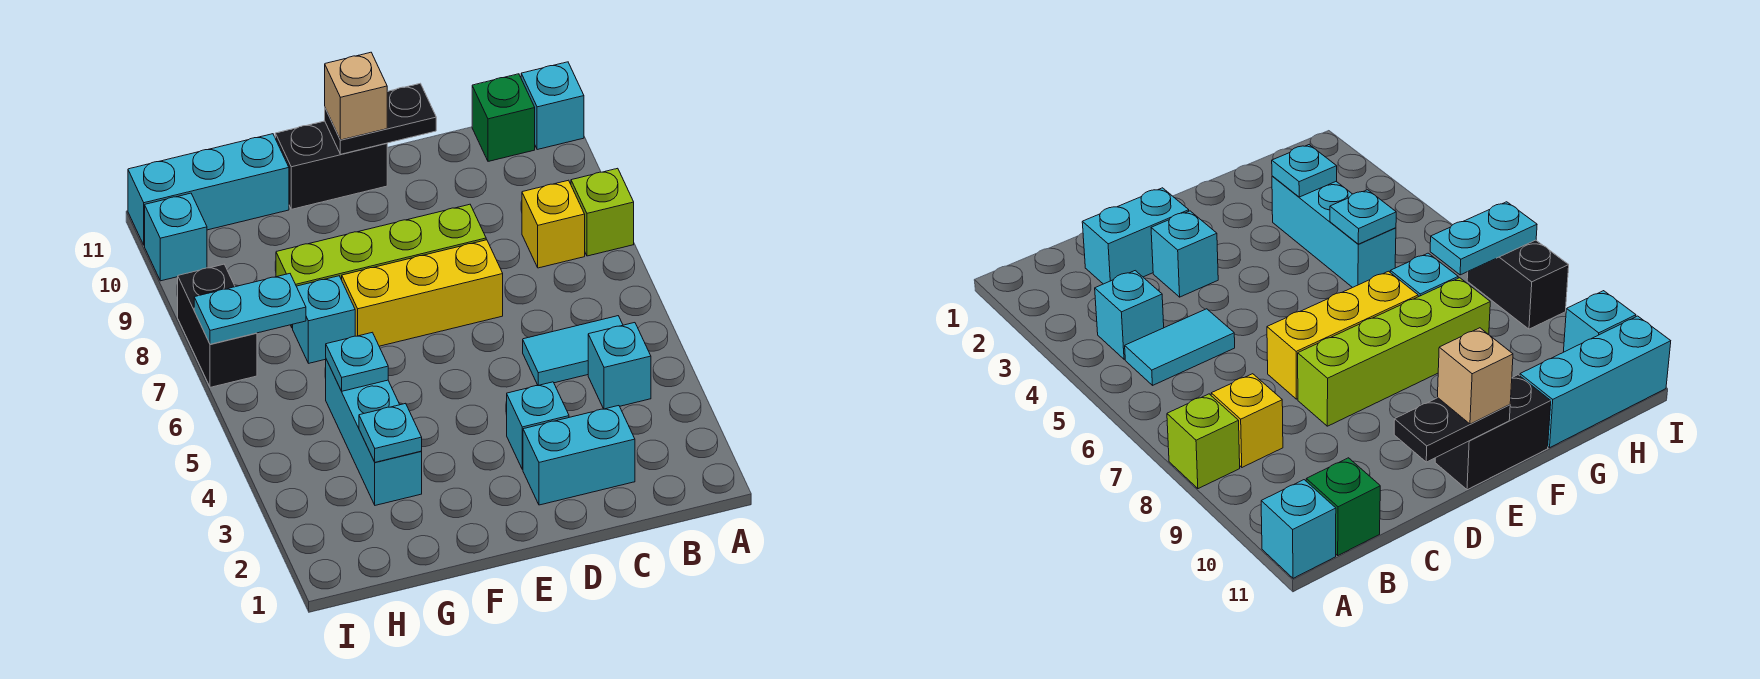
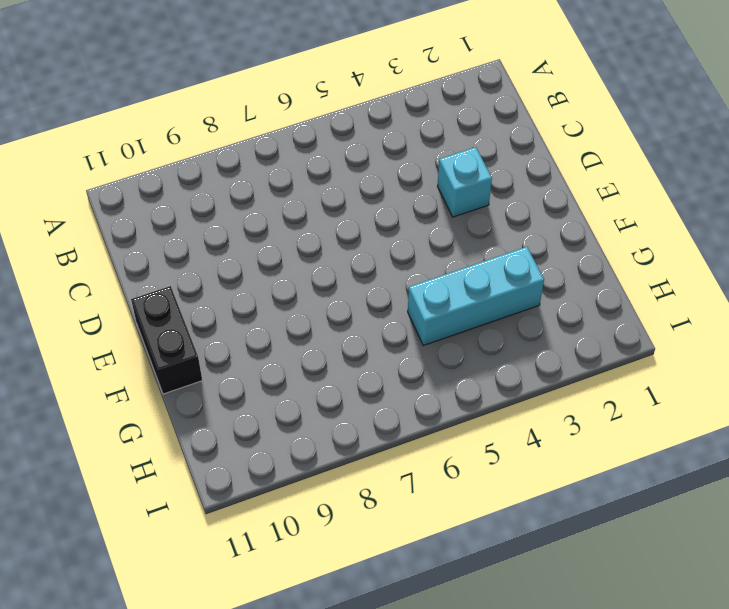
none -> lime 1x1 brick [571,168,634,256]
none -> cyan 1x1 brick [521,62,584,150]
none -> cyan 1x1 brick [588,323,651,409]

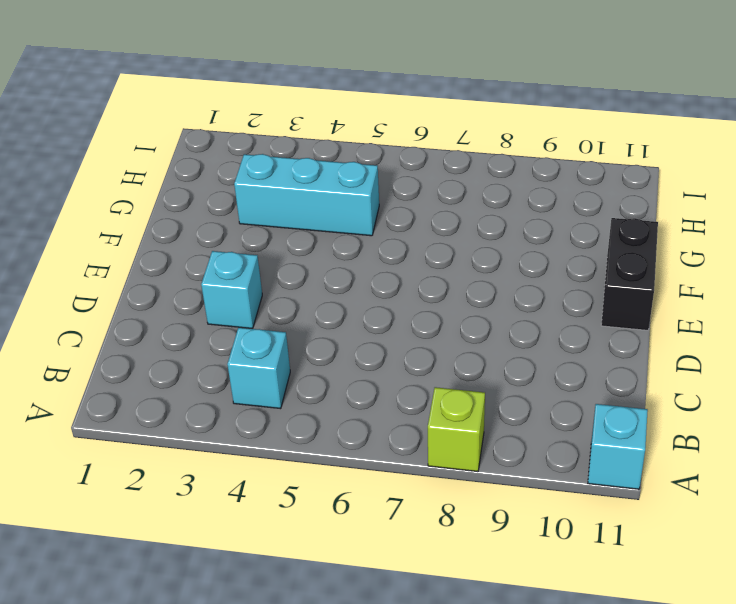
none -> cyan 1x2 tile [523,316,623,385]
none -> yellow 1x1 brick [522,180,585,268]
none -> green 1x1 brick [472,74,535,161]

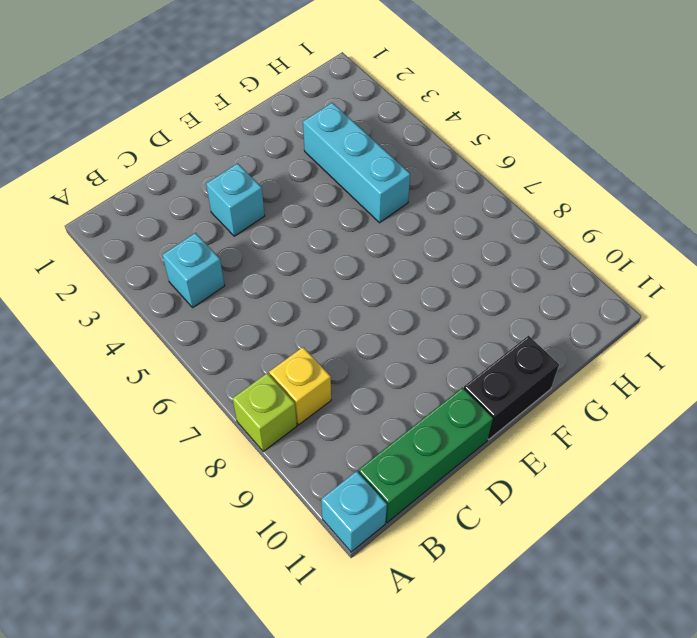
green 1x3 brick [358,388,493,523] -> green 1x1 brick [472,74,535,161]
none -> cyan 1x2 tile [523,316,623,385]
none -> cyan 1x2 brick [523,406,635,505]
none -> yellow 1x3 brick [342,240,503,346]

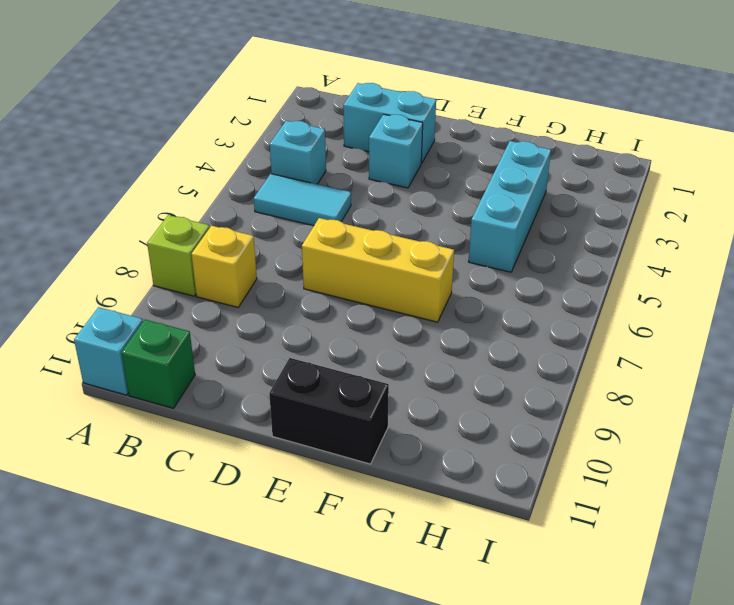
none -> lime 1x4 brick [276,204,486,328]
none -> cyan 1x1 brick [293,276,355,363]
none -> cyan 1x3 brick [128,134,289,245]

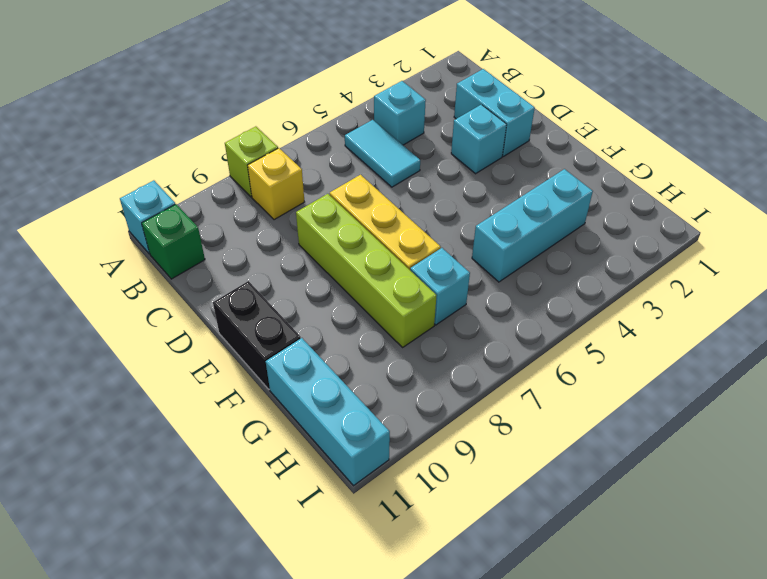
none -> black 1x2 brick [178,264,257,387]
none -> cyan 1x1 brick [145,193,207,281]
none -> black 1x2 plate [325,83,436,154]

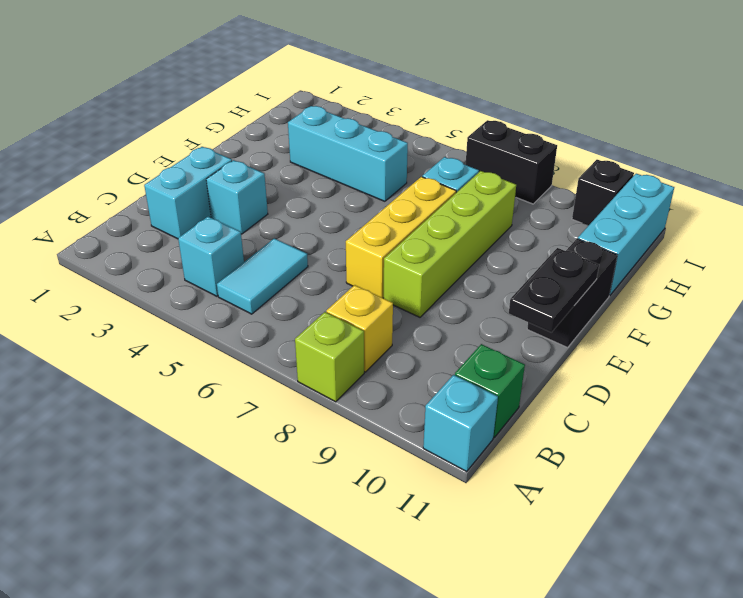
black 1x1 brick [572,160,634,225] -> cyan 1x1 brick [145,193,207,281]
none -> cyan 1x1 plate [359,403,422,462]
none -> cyan 1x1 plate [326,332,388,391]
none -> cyan 1x2 plate [194,274,306,344]

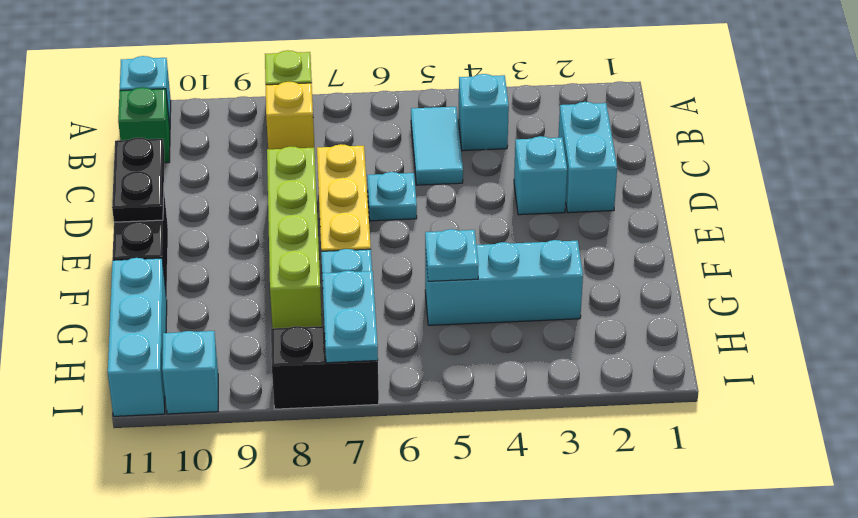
cyan 1x1 plate [367,172,417,221] -> cyan 1x1 plate moved to [359,403,422,462]
none -> tan 1x1 brick [325,52,387,140]

